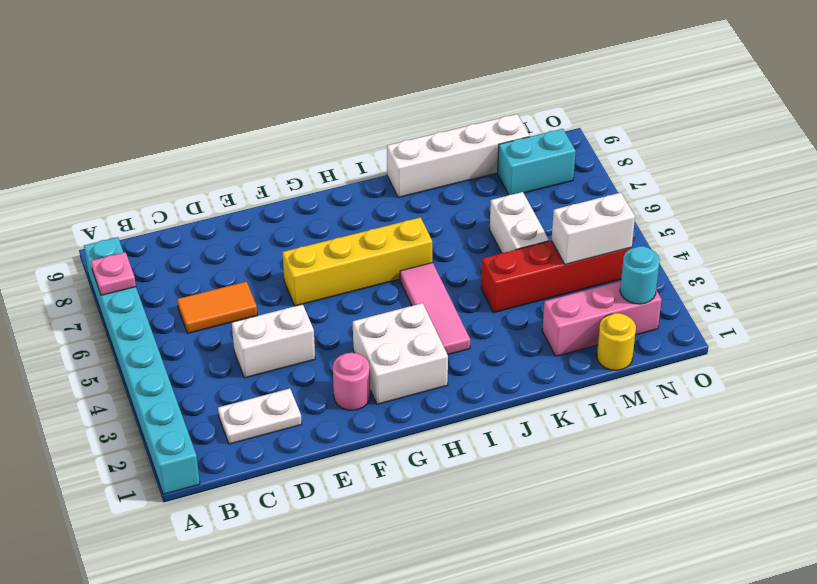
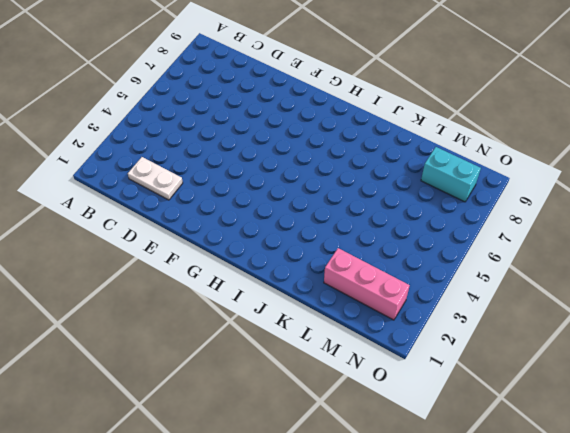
none -> cyan 1x8 brick [84,237,200,494]
none -> orange 1x2 tile [177,282,257,333]
none -> white 1x2 brick [232,304,315,378]

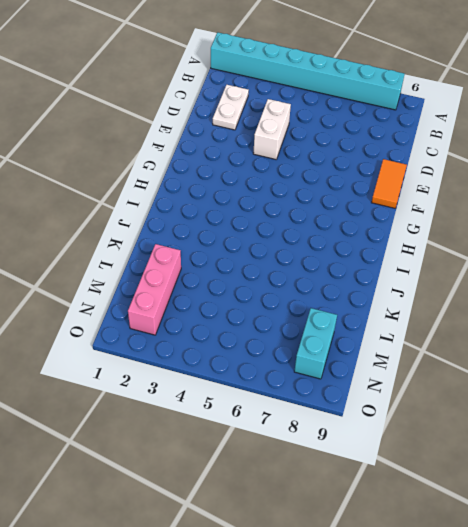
orange 1x2 tile [371,159,407,208] -> orange 1x2 tile moved to [177,282,257,333]
none -> pink 1x1 round brick [333,353,370,410]
none -> yellow 1x4 brick [283,217,432,306]
none -> white 2x2 brick [353,303,448,404]

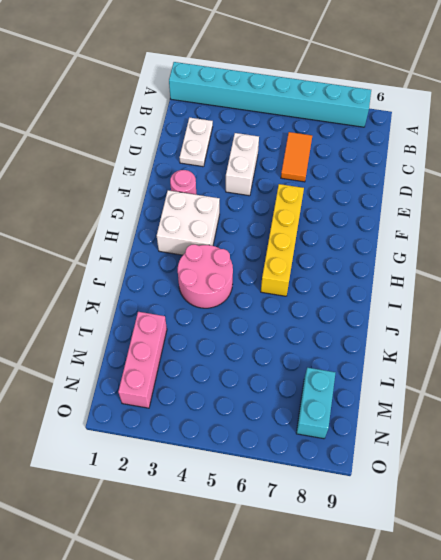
pink 2x2 round brick [178,244,233,308] -> pink 1x3 tile [400,263,470,355]
none -> white 1x4 brick [387,114,530,198]
none -> red 1x4 brick [481,241,632,313]
none -> white 1x2 brick [490,192,549,253]

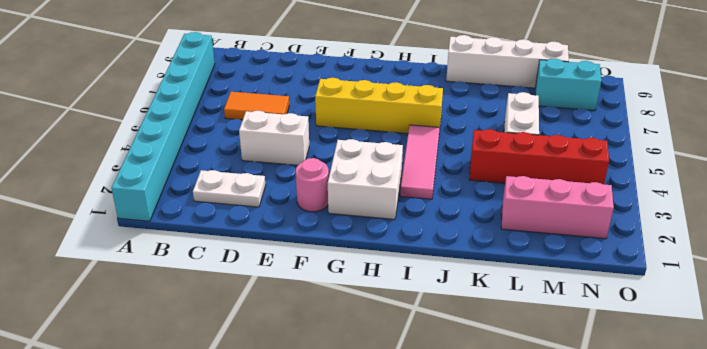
none -> yellow 1x1 round brick [597,313,636,370]
none -> pink 1x1 plate [91,252,136,295]
none -> white 1x2 brick [551,193,635,264]

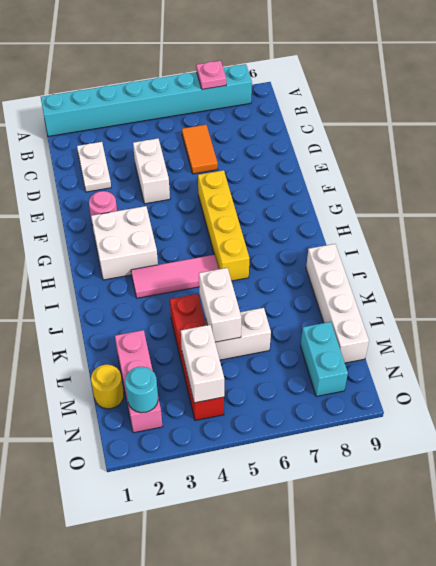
white 1x2 brick [199,268,241,342] -> none

